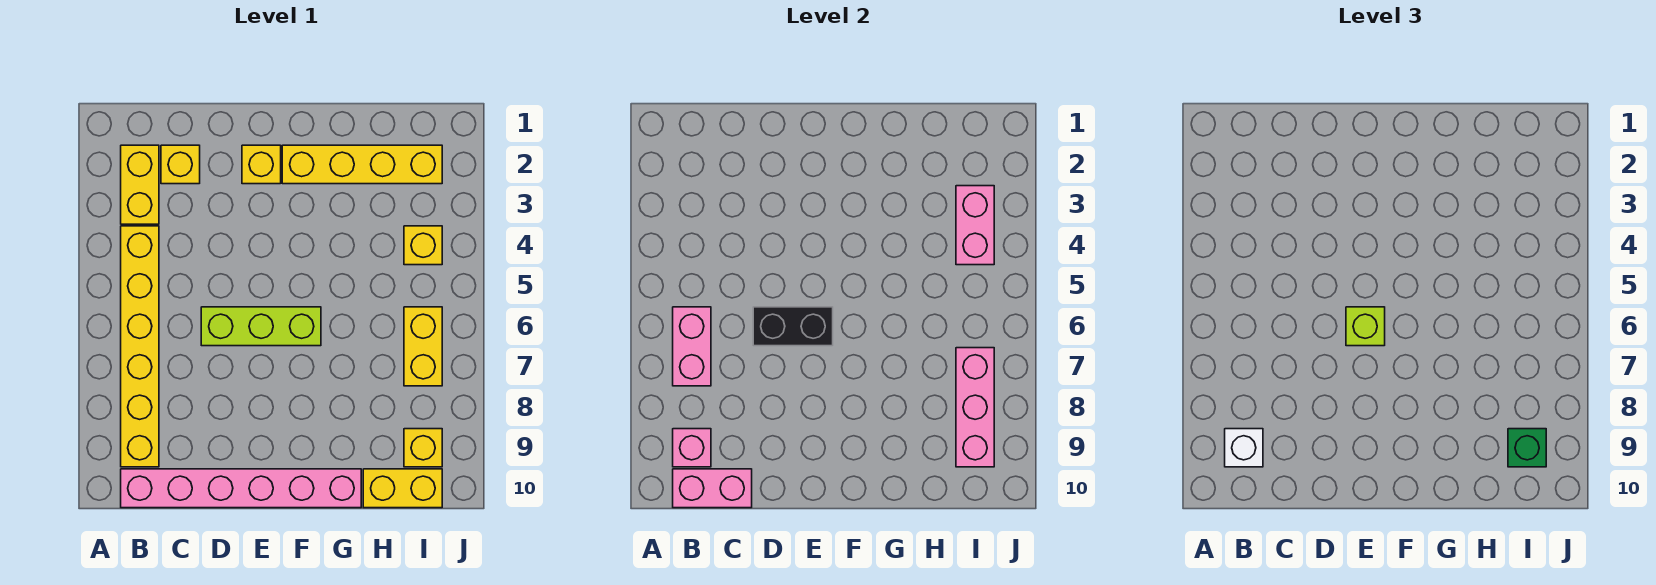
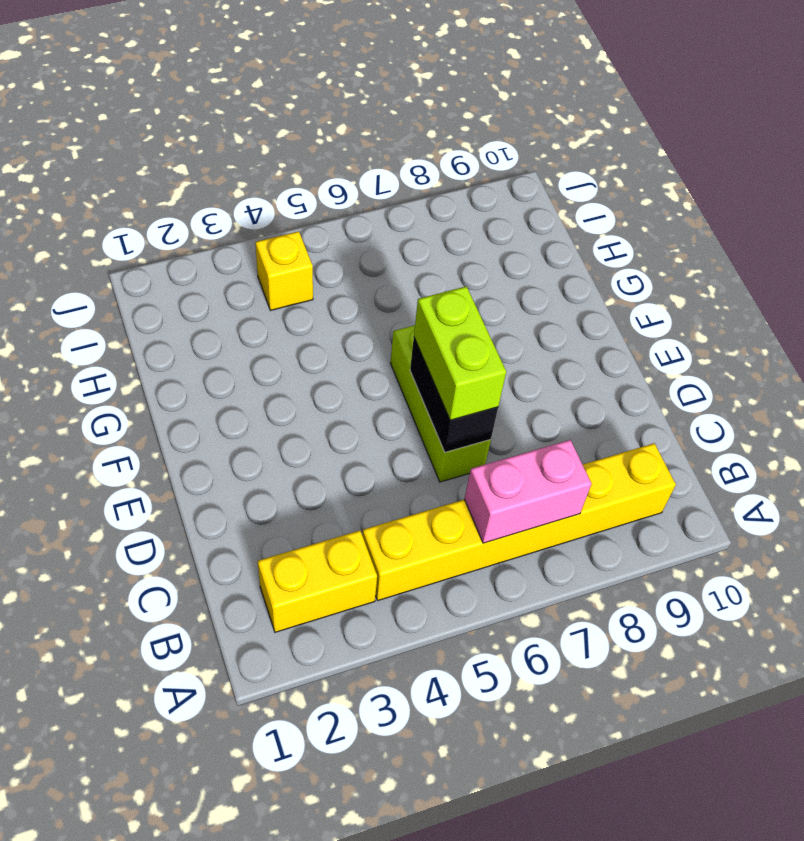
lime 1x2 brick [414,286,506,420] -> lime 1x1 brick [1346,307,1385,346]
none -> pink 1x6 brick [121,469,361,508]
none -> yellow 1x1 brick [161,145,200,184]
none -> yellow 1x1 brick [242,145,281,184]

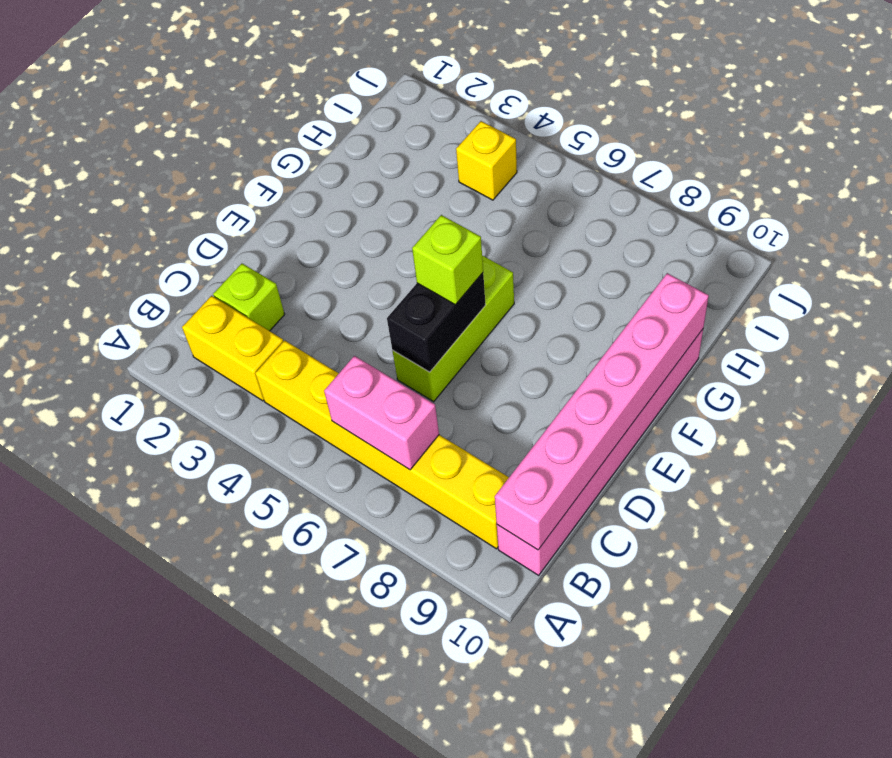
pink 1x6 brick [495,273,709,550] -> pink 1x2 brick [673,469,752,508]
lime 1x1 brick [213,264,285,331] -> yellow 1x1 brick [161,145,200,184]
none -> yellow 1x1 brick [242,145,281,184]
none -> yellow 1x4 brick [282,145,442,184]
none -> yellow 1x2 brick [363,469,442,508]

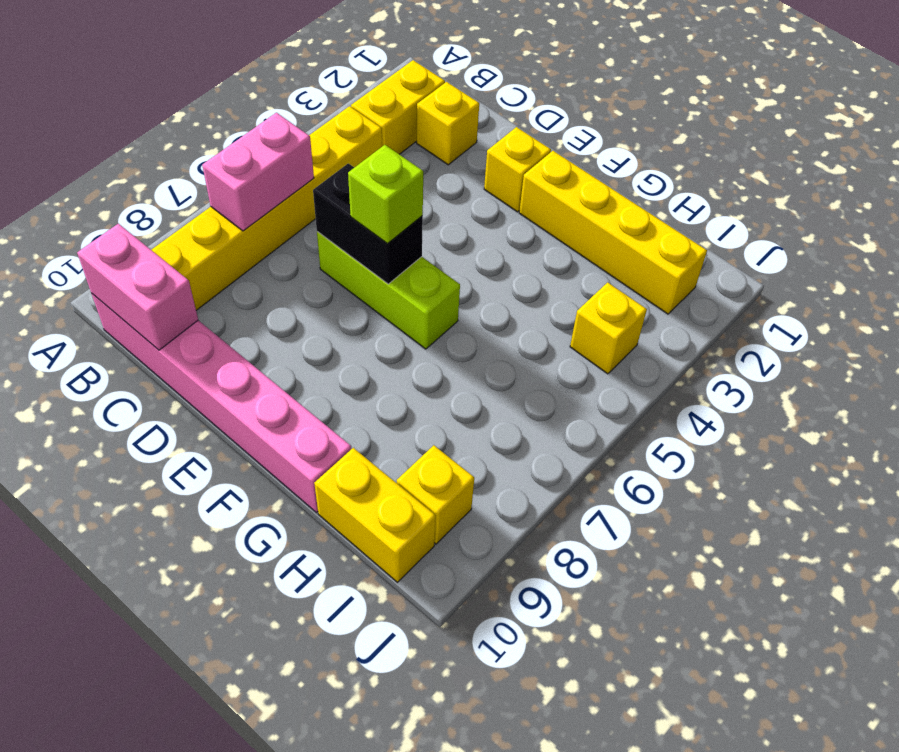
none -> yellow 1x2 brick [404,307,442,386]
none -> pink 1x1 brick [673,429,711,467]
none -> pink 1x2 brick [956,186,994,265]

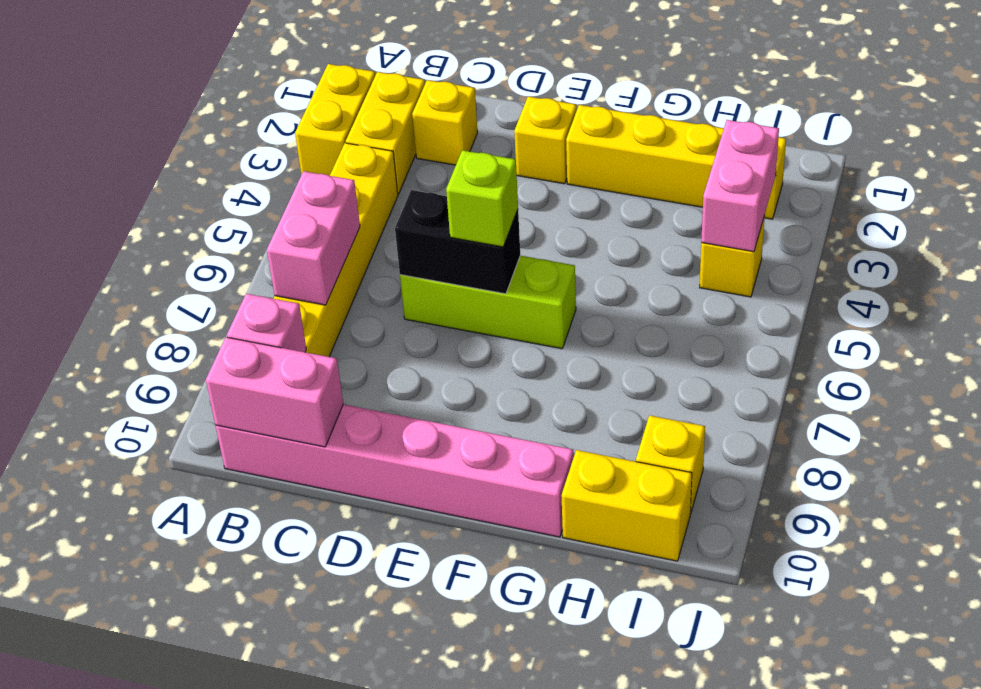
yellow 1x2 brick [295,64,375,176] -> yellow 1x2 brick moved to [404,307,442,386]
none -> pink 1x3 brick [956,348,994,467]
none -> white 1x1 brick [1225,429,1263,467]
none -> green 1x1 brick [1508,429,1546,467]

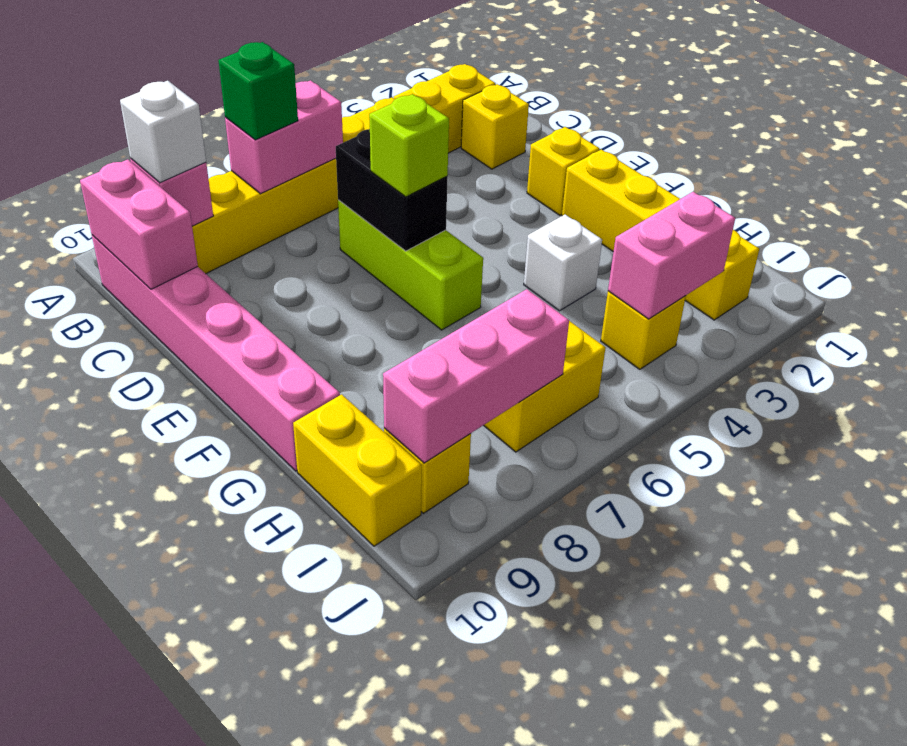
green 1x1 brick [218,42,298,140] -> green 1x1 brick moved to [1508,429,1546,467]
white 1x1 brick [524,215,602,311] -> none

